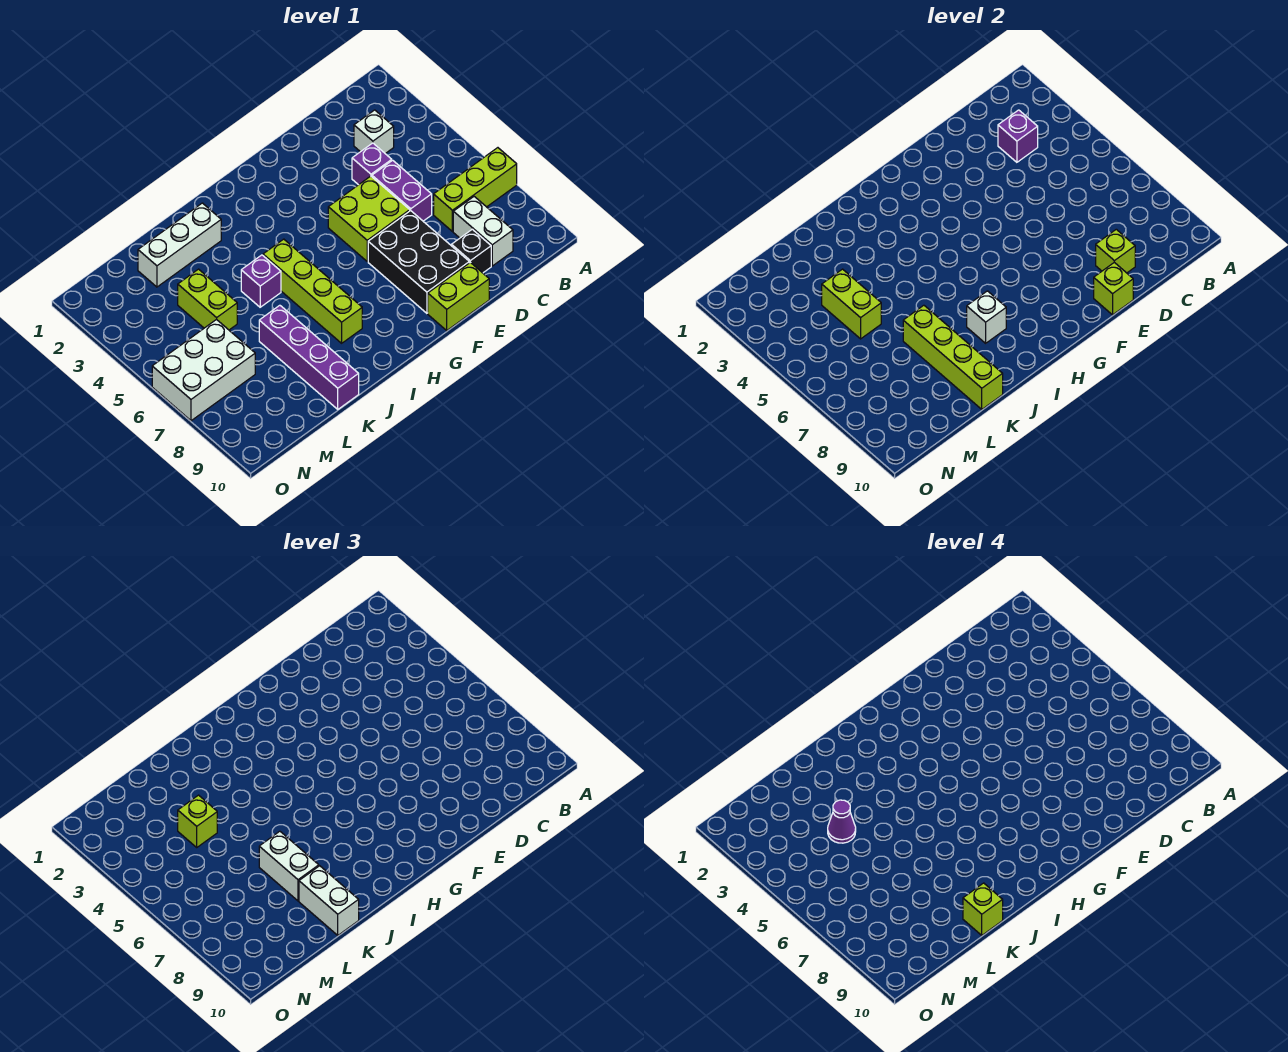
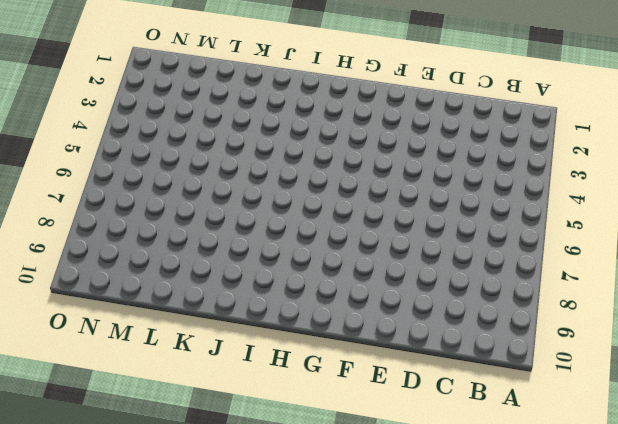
none -> lime 1x3 brick [434,148,517,231]
none -> white 1x1 brick [354,110,394,154]
none -> white 1x2 brick [453,197,513,266]

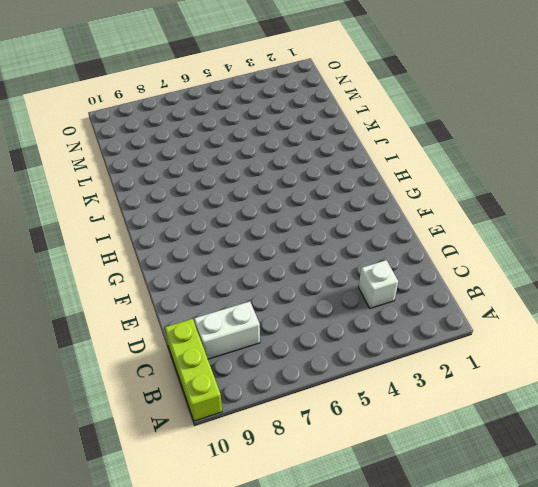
lime 1x3 brick [165,319,222,421] -> lime 1x3 brick moved to [434,148,517,231]
none -> purple 1x1 brick [352,143,392,185]
none -> purple 1x2 brick [372,160,432,221]
none -> black 1x1 brick [452,229,491,273]

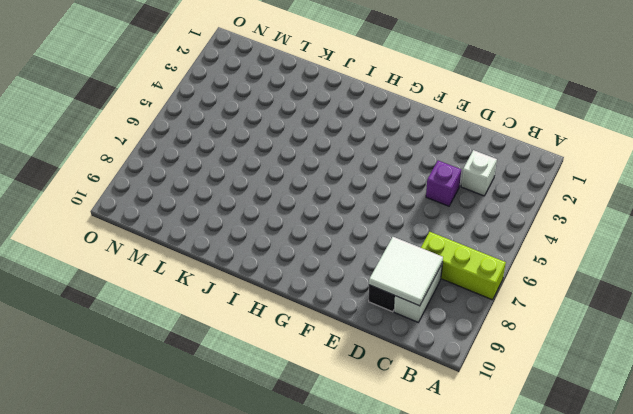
white 2x2 tile [369,237,443,306] -> lime 1x1 brick [1096,229,1135,273]
none -> purple 1x2 brick [372,160,432,221]
none -> lime 2x2 brick [328,176,410,261]
none -> black 2x3 brick [368,211,469,313]

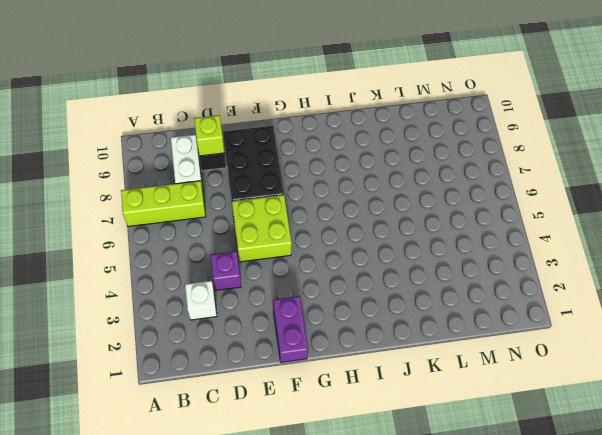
purple 1x2 brick [273,296,308,362] -> purple 1x2 brick moved to [372,160,432,221]
none -> lime 1x2 brick [428,262,489,331]
none -> lime 1x4 brick [263,239,362,343]
none -> white 1x3 brick [138,203,221,287]

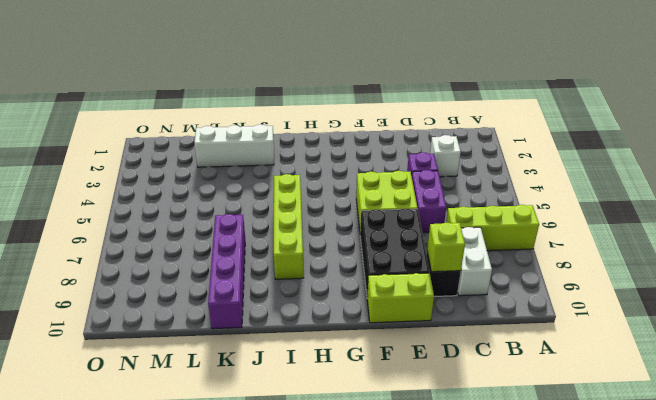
none -> purple 1x1 brick [241,255,281,307]
none -> lime 1x2 brick [178,269,237,330]
none -> white 2x3 brick [152,319,255,421]

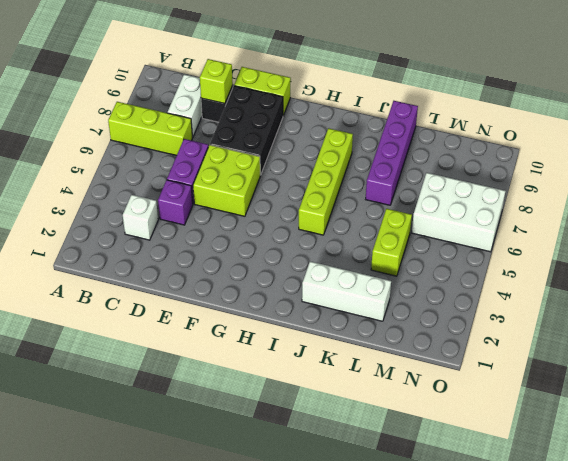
none -> purple 1x1 brick [241,255,281,307]
none -> purple 1x1 brick [998,110,1038,162]
none -> lime 1x1 brick [1094,262,1133,315]

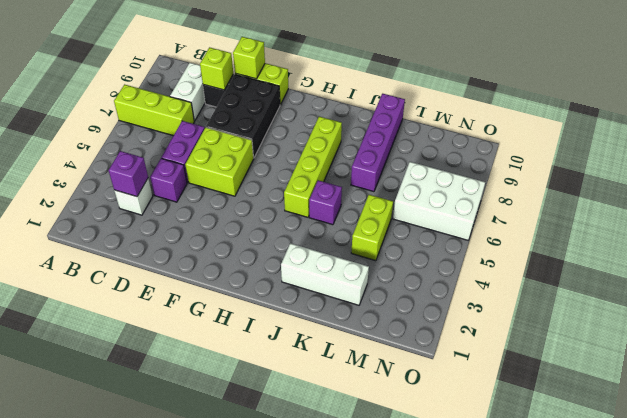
none -> white 1x1 brick [967,291,1006,343]
none -> lime 1x4 brick [903,305,1003,409]
none -> lime 1x2 brick [822,269,881,339]

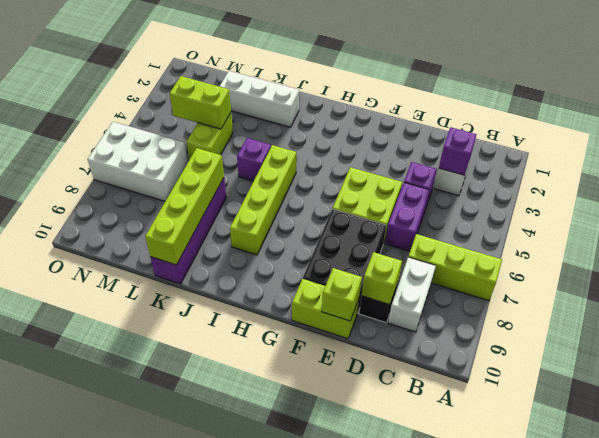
lime 1x2 brick [170,76,231,129] -> lime 1x2 brick turned to [822,269,881,339]
none -> white 1x1 brick [967,291,1006,343]
none -> white 1x2 brick [259,831,319,901]
none -> white 1x2 brick [299,866,359,935]

